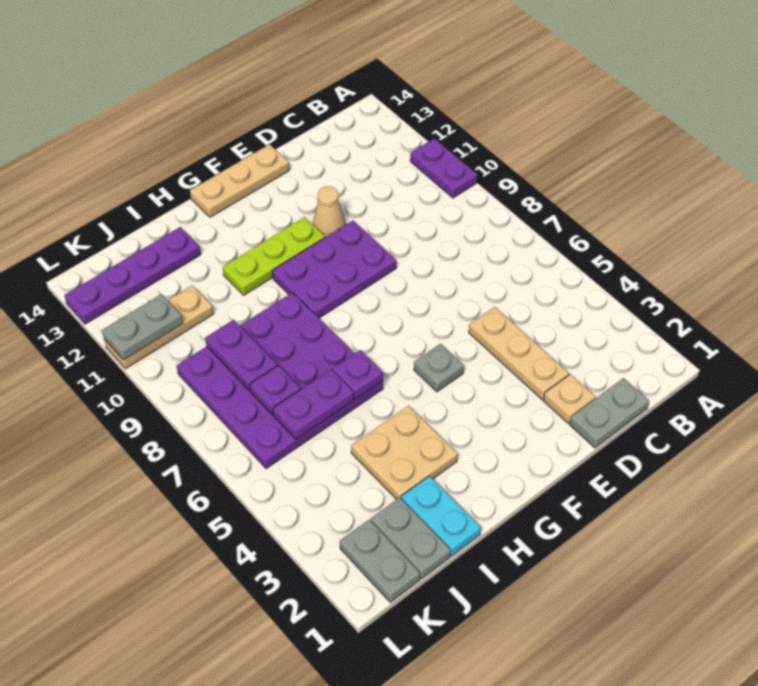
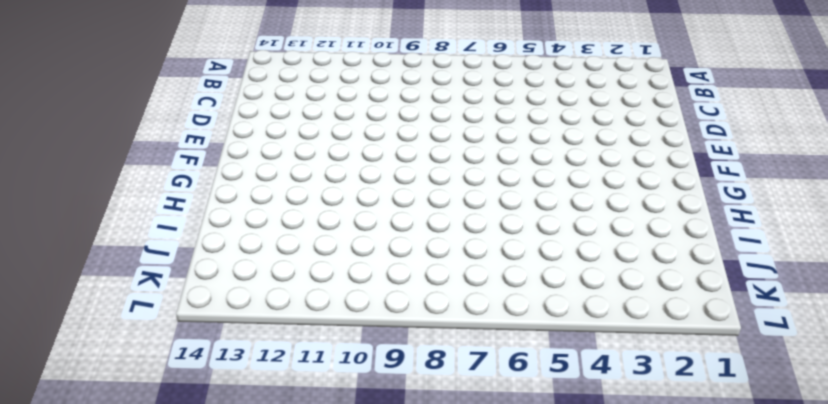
none -> purple 1x2 plate [410,138,477,198]
none -> grey 1x2 plate [570,378,649,448]
none -> tan 1x1 plate [544,374,595,423]

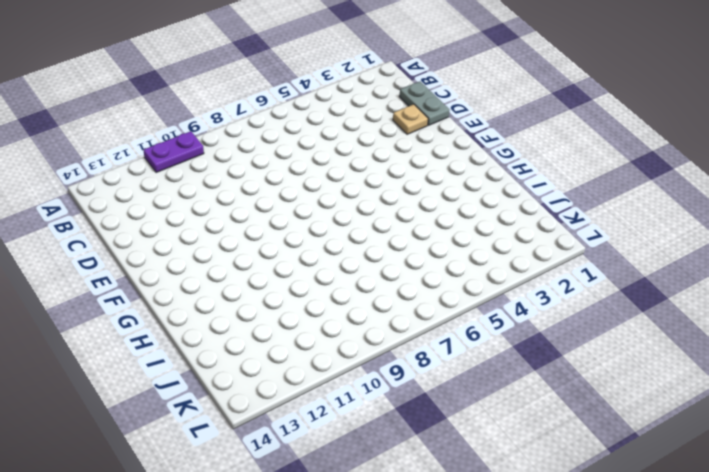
none -> tan 1x3 plate [469,307,569,400]
none -> purple 2x3 plate [272,221,396,318]
none -> tan 1x1 cone [313,186,346,237]

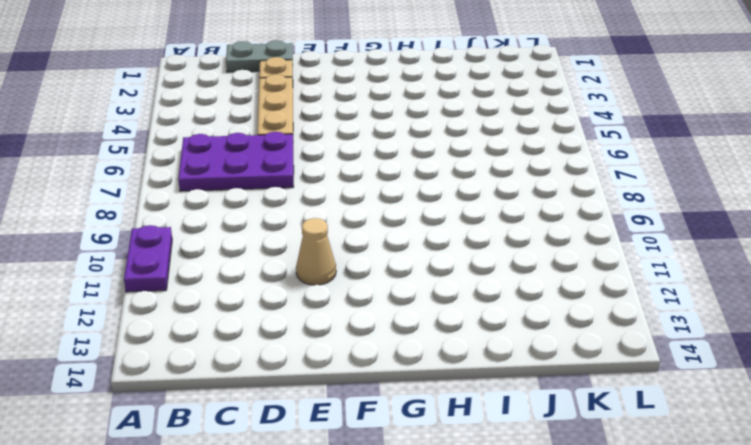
purple 2x3 plate [178,132,294,191] -> purple 2x3 plate moved to [272,221,396,318]
none -> tan 1x3 plate [190,144,289,217]
none -> grey 1x1 plate [414,344,464,392]
none -> lime 1x3 plate [223,217,325,295]

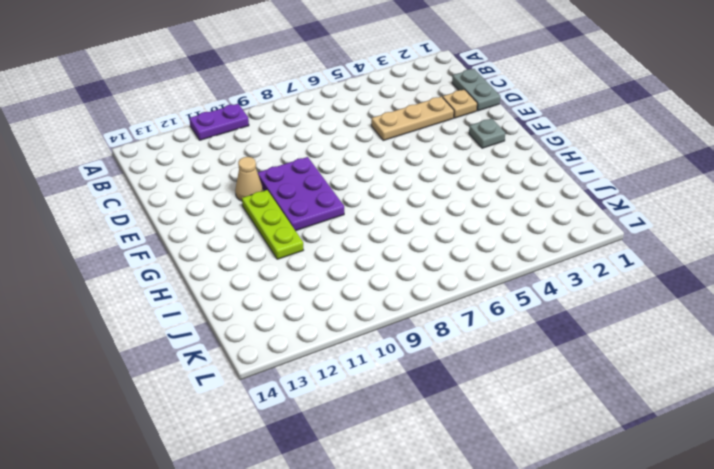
grey 1x1 plate [469,118,505,148] -> grey 1x1 plate moved to [414,344,464,392]
none -> tan 1x3 plate [190,144,289,217]
none -> tan 2x2 plate [351,406,458,500]
none -> purple 4x4 plate [177,293,383,469]

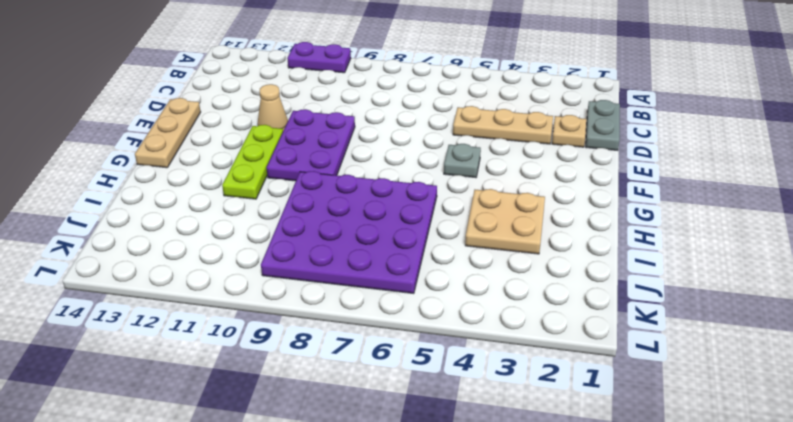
none -> cyan 1x2 plate [401,476,481,556]
none -> purple 1x4 plate [64,227,201,324]
none -> grey 1x2 plate [371,498,451,579]

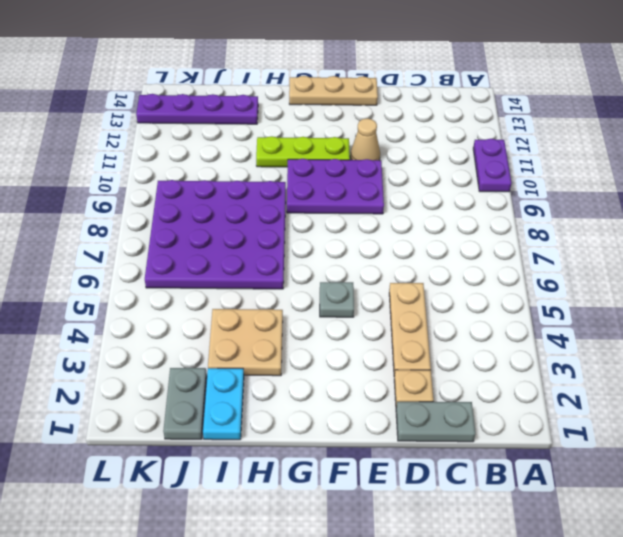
none -> tan 1x3 plate [104,285,213,369]
none -> grey 1x2 plate [340,520,420,602]
none -> purple 1x1 plate [333,350,383,399]

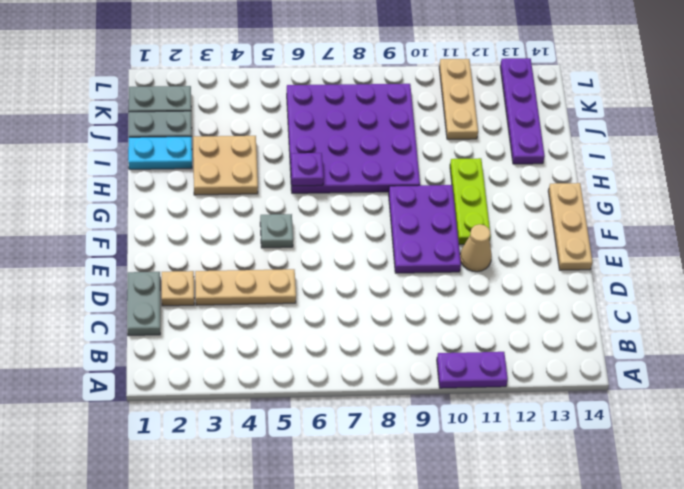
none -> purple 1x2 plate [273,369,354,439]
none -> purple 1x1 plate [250,365,301,415]
none -> purple 1x2 plate [205,320,277,391]

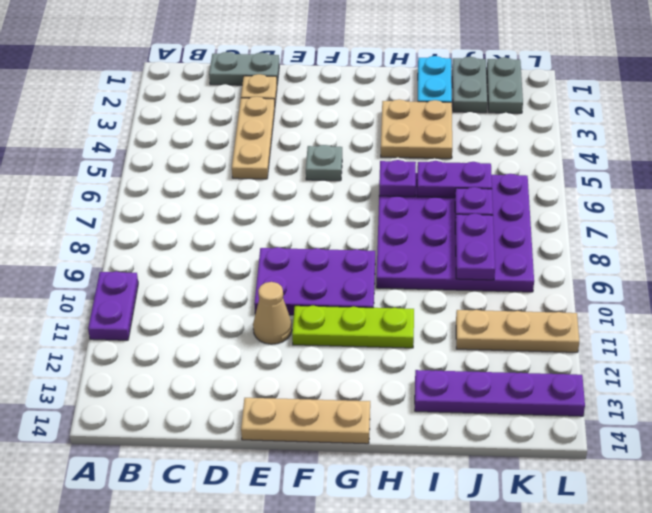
none -> grey 1x2 plate [102,294,183,360]

